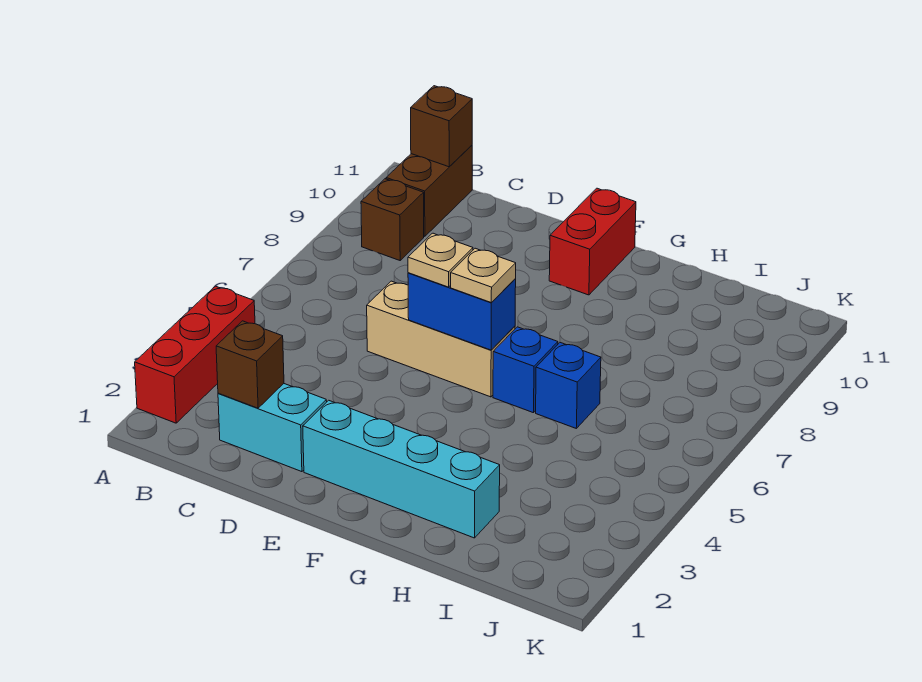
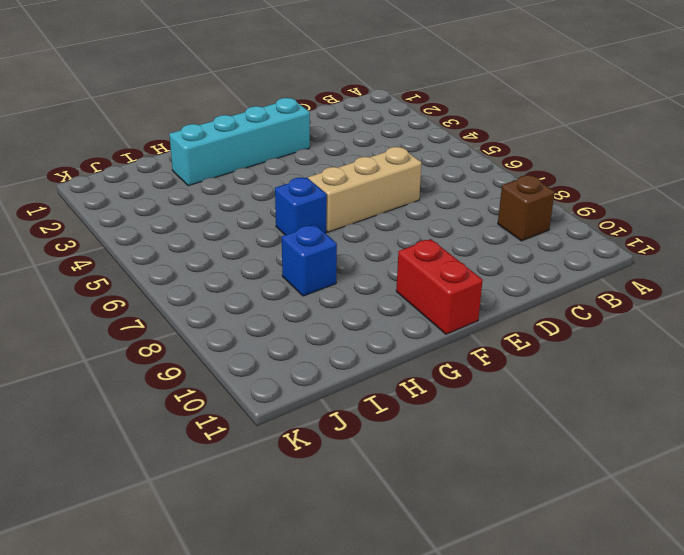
blue 1x1 brick [282,225,337,296] -> blue 1x1 brick moved to [536,343,601,428]
none -> red 1x3 brick [135,286,255,423]
none -> brown 1x2 brick [386,145,472,236]
none -> cyan 1x2 brick [218,384,327,472]

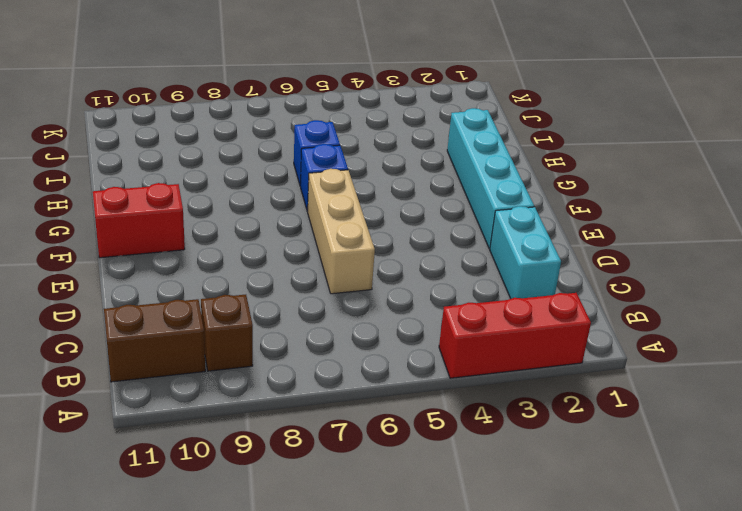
none -> brown 1x1 brick [411,86,472,167]
none -> brown 1x1 brick [216,321,284,408]
none -> blue 1x2 brick [408,273,516,350]

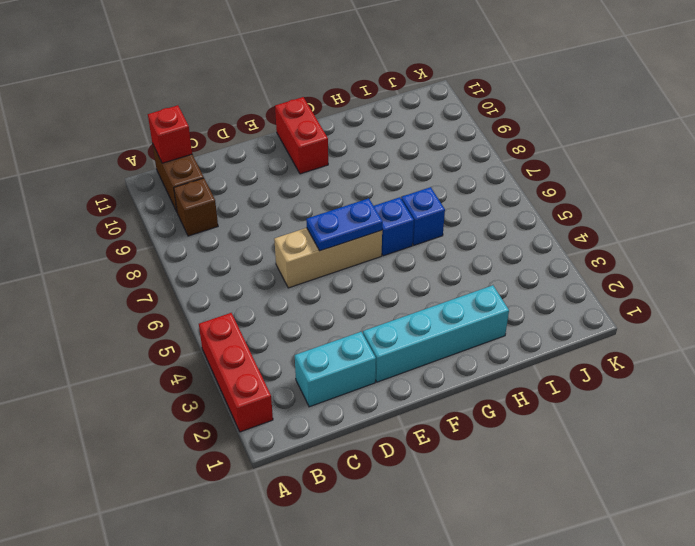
red 1x1 brick [148,105,192,163] -> brown 1x1 brick [411,86,472,167]
blue 1x2 plate [306,198,383,251] -> blue 1x2 brick [408,273,516,350]
none -> brown 1x1 brick [216,321,284,408]
none -> tan 1x1 plate [408,233,473,287]
none -> tan 1x1 plate [451,248,516,303]

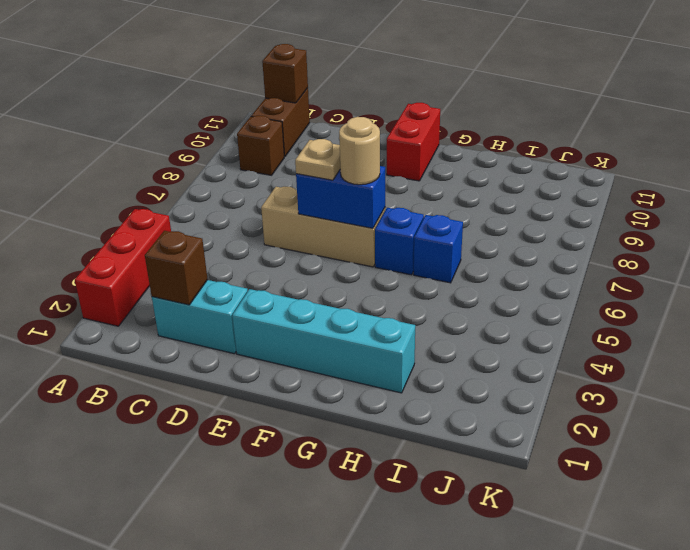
tan 1x1 round brick [339,117,380,185] -> tan 1x1 plate [451,248,516,303]

